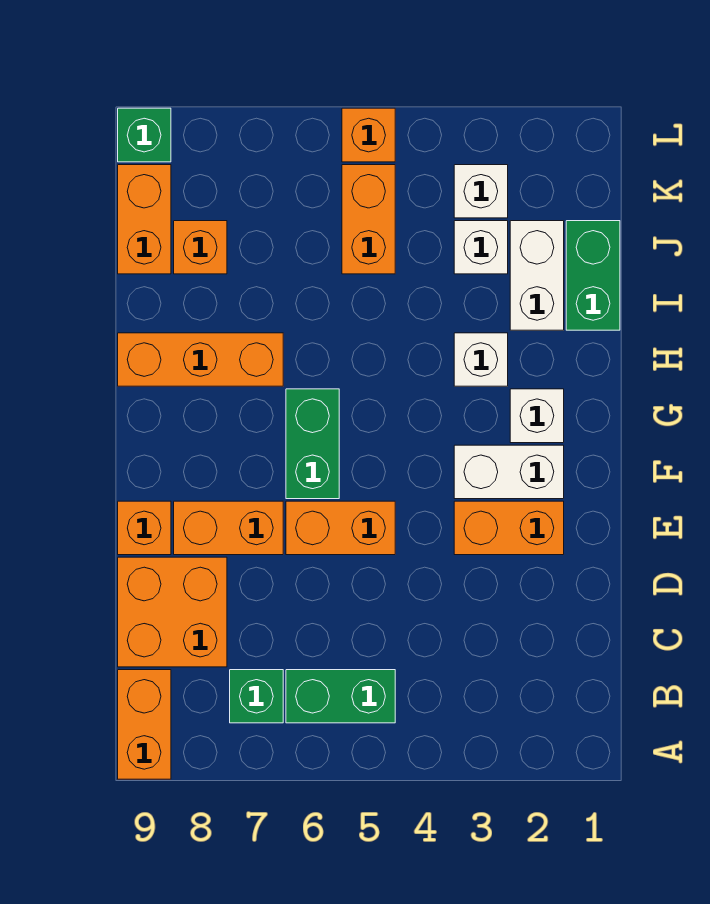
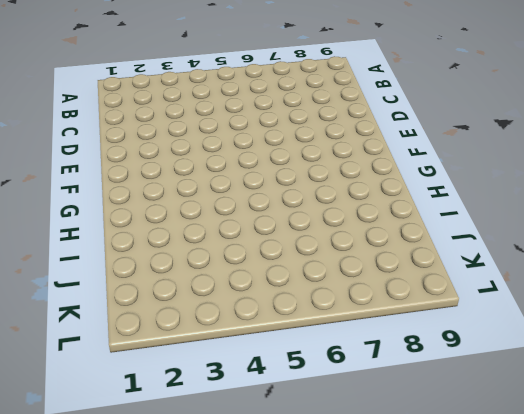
none -> orange 1x2 brick [118,670,171,779]
none -> green 1x2 brick [286,670,395,723]
none -> green 1x1 brick [230,670,283,723]

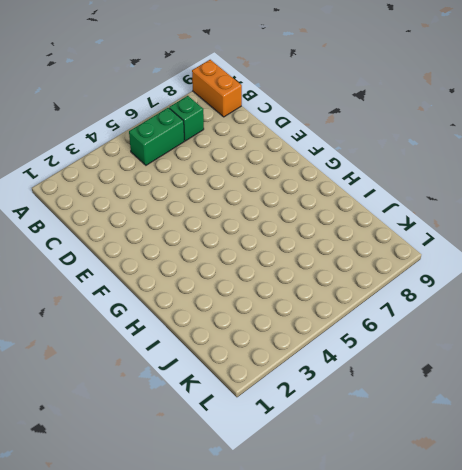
none -> orange 2x2 brick [118,557,227,667]
none -> orange 1x2 brick [454,501,564,555]
none -> orange 1x2 brick [286,501,395,555]

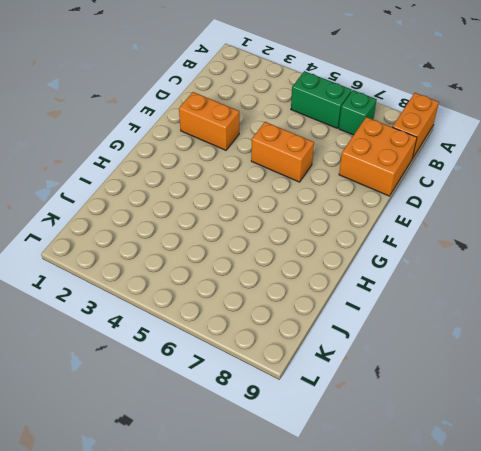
none -> orange 1x2 brick [174,501,283,555]
none -> orange 1x1 brick [118,501,171,555]
none -> white 1x2 brick [454,445,564,499]

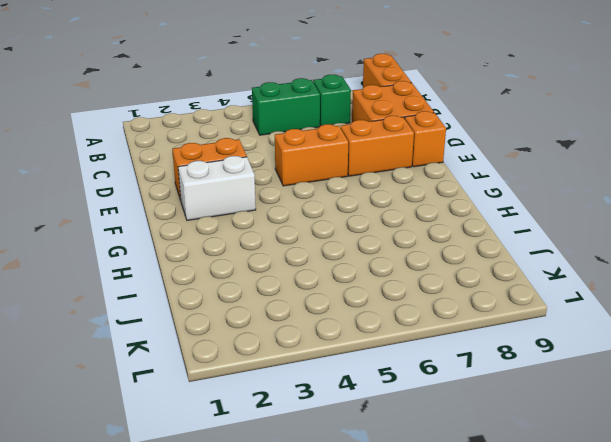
none -> green 1x2 brick [286,389,339,499]
none -> white 1x1 brick [510,389,564,443]
none -> white 1x1 brick [454,333,508,386]

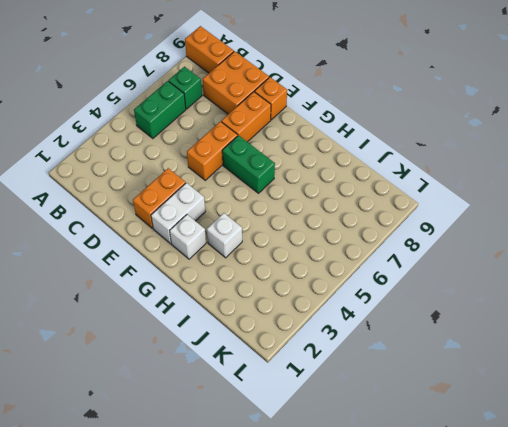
none -> orange 1x3 brick [118,333,283,386]
none -> green 1x2 brick [566,221,620,330]
none -> white 1x2 brick [510,221,564,330]

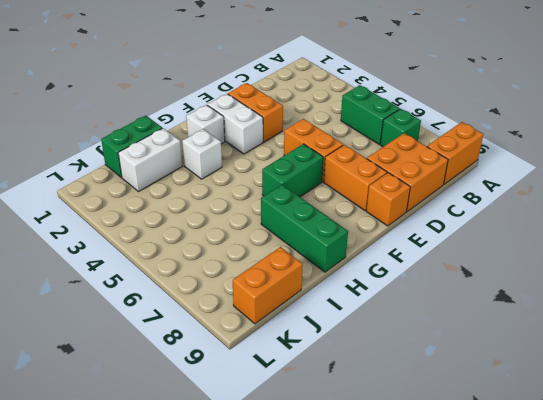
green 1x3 brick [261,185,348,272] -> orange 1x3 brick [118,333,283,386]
none -> white 1x1 brick [454,221,508,274]
none -> orange 1x2 brick [342,165,395,274]
none -> orange 1x1 brick [174,221,227,274]

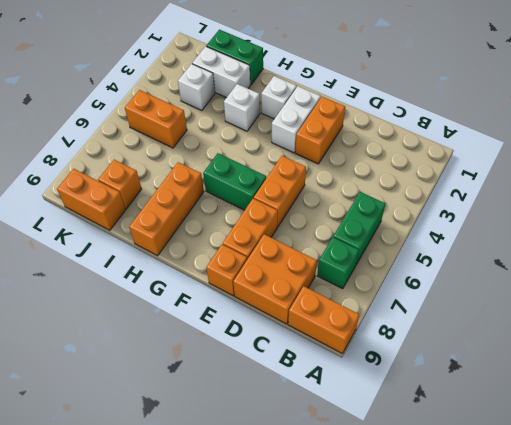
none -> white 1x1 brick [454,165,508,218]
none -> orange 1x1 brick [342,108,395,162]
none -> green 1x1 brick [118,108,171,162]

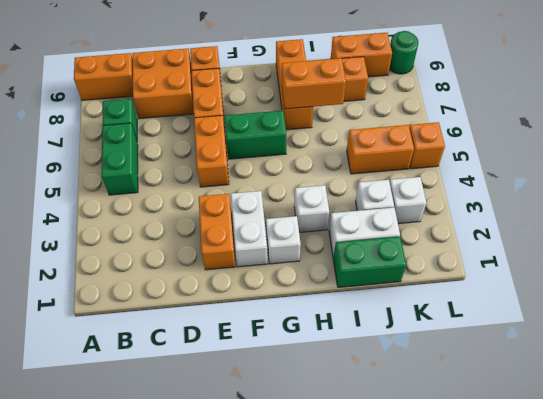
orange 1x2 brick [282,58,346,109] -> none
green 1x1 round brick [389,31,418,74] -> green 1x1 brick [118,108,171,162]

